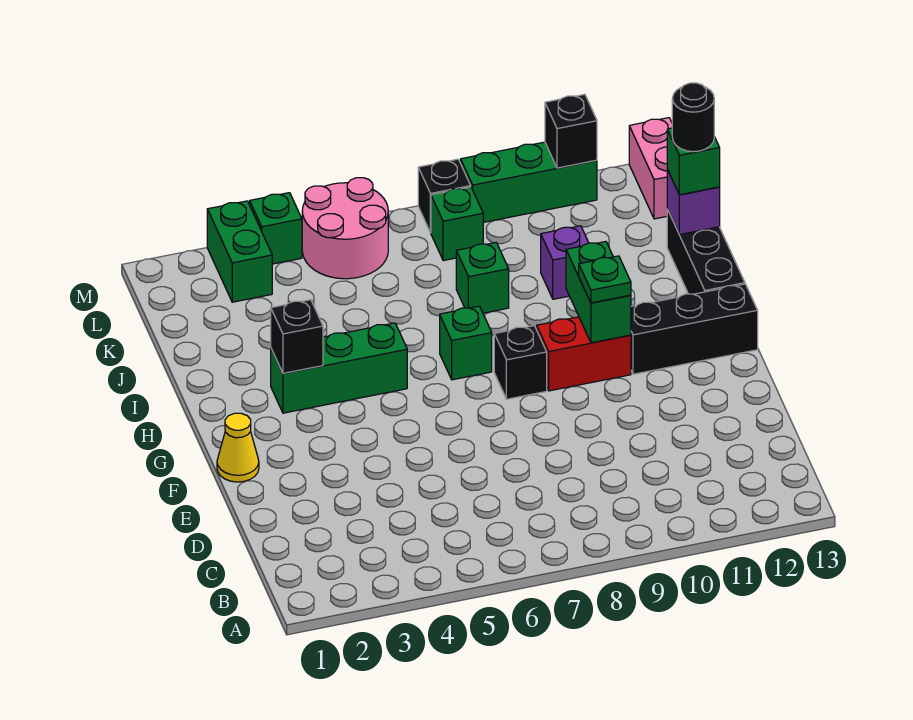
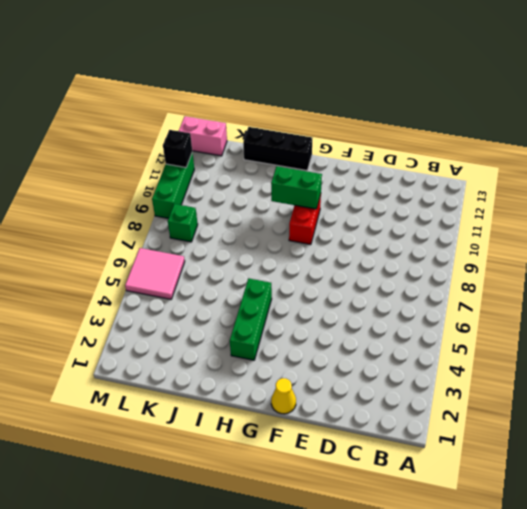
pink 2x2 tile [125,248,185,299] -> pink 2x2 round brick [302,178,388,279]
none -> black 1x1 brick [494,326,547,399]
none -> black 1x3 brick [631,284,758,374]
none -> green 1x1 brick [440,306,492,380]

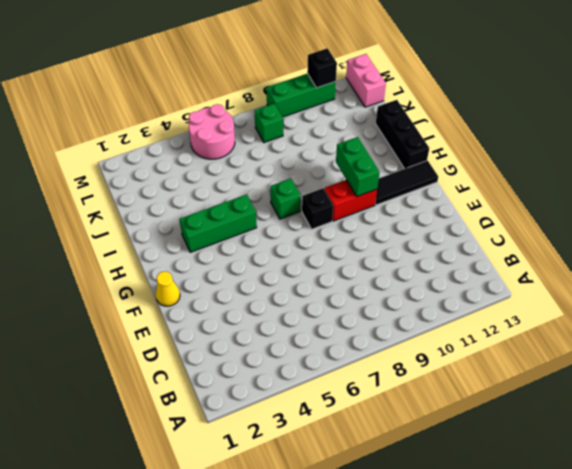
black 1x3 tile [375,161,438,205] -> black 1x3 brick [631,284,758,374]
none -> green 1x1 brick [456,243,509,313]
none -> purple 1x1 brick [541,226,589,299]
none -> green 1x2 brick [207,201,272,302]

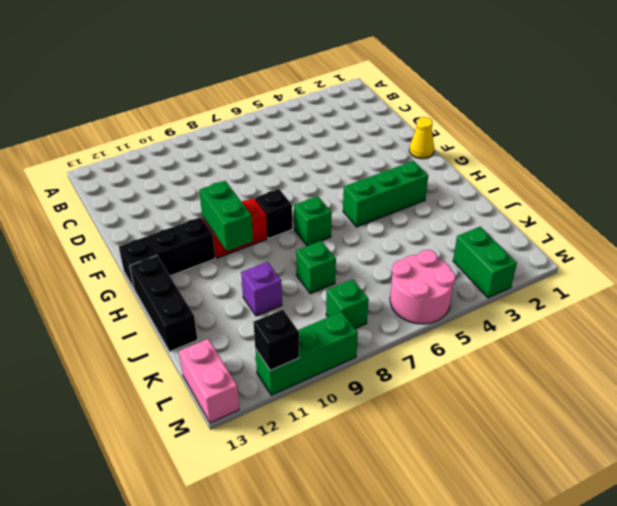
none -> green 1x1 brick [250,193,302,264]
none -> black 1x1 brick [418,159,471,233]
none -> black 1x1 brick [271,300,323,373]

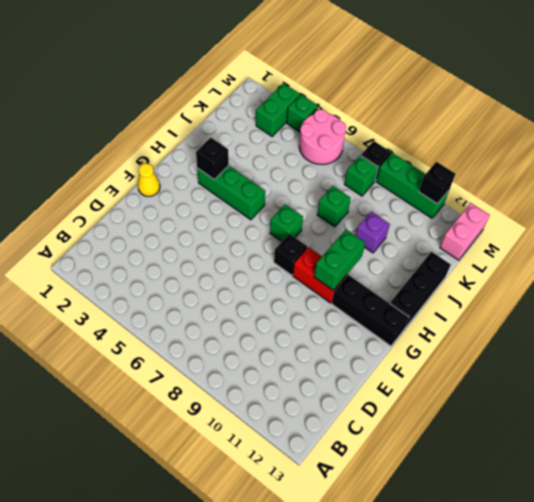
none -> purple 1x1 brick [667,170,720,235]
none -> green 1x1 plate [579,256,631,303]
none -> green 1x1 brick [667,128,720,195]

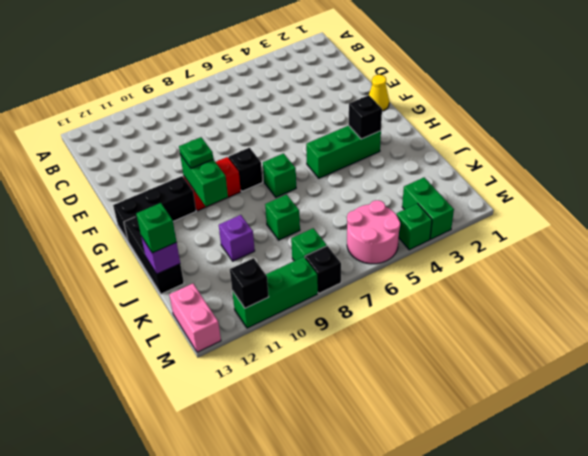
none -> black 1x1 round brick [672,83,714,152]

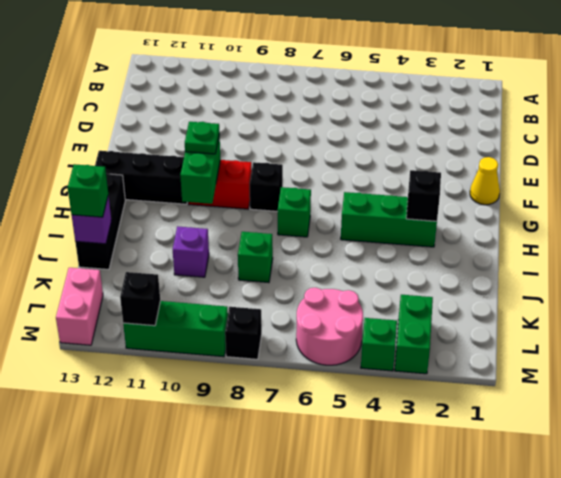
none -> green 1x1 brick [431,187,483,261]
none -> black 1x1 round brick [672,83,714,152]

